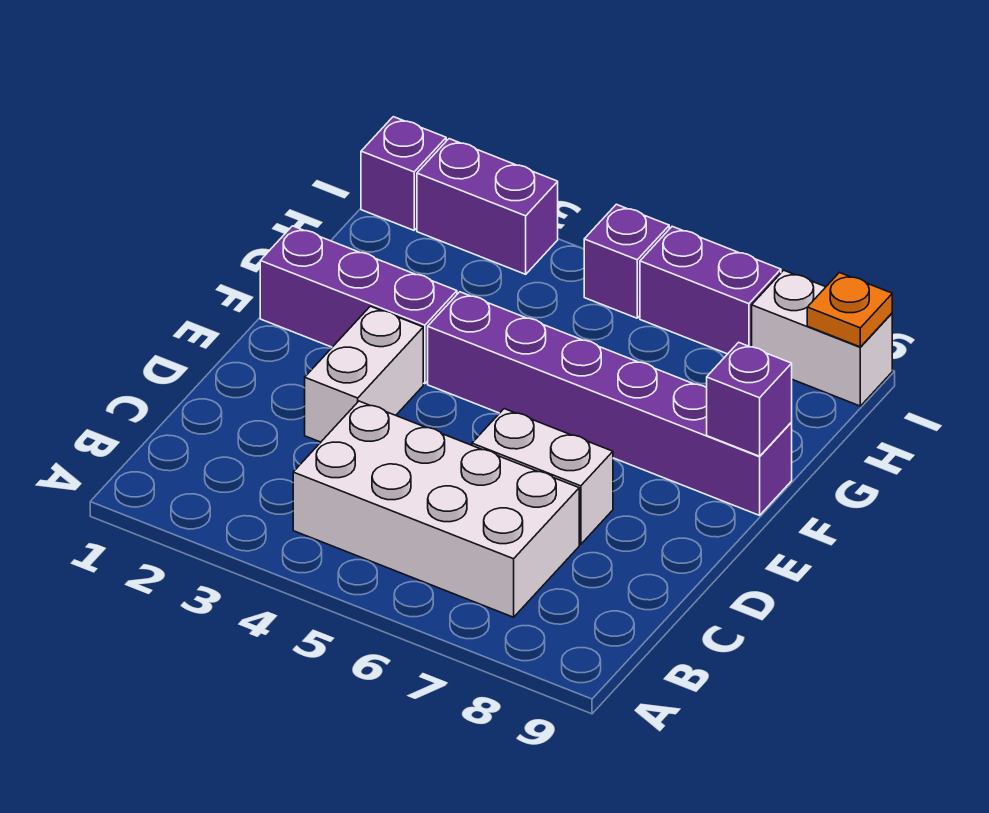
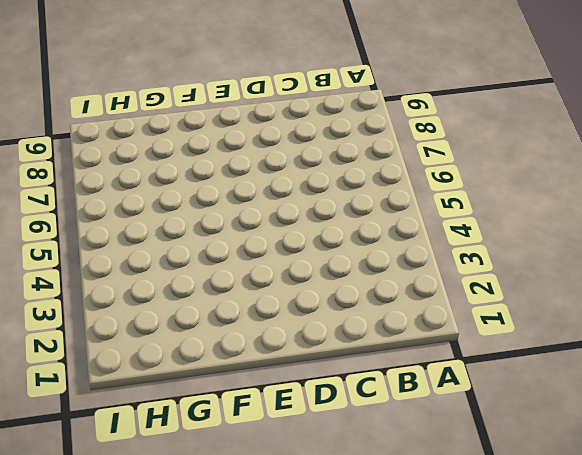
none -> white 2x4 brick [293,401,579,617]
none -> white 1x2 brick [305,306,423,442]
none -> white 1x2 brick [472,409,613,544]

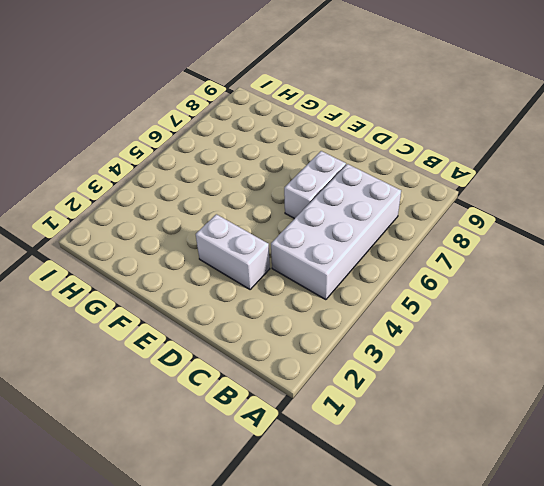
none -> purple 1x3 brick [260,226,457,384]
none -> purple 1x6 brick [428,292,792,515]
none -> purple 1x1 brick [361,117,446,230]

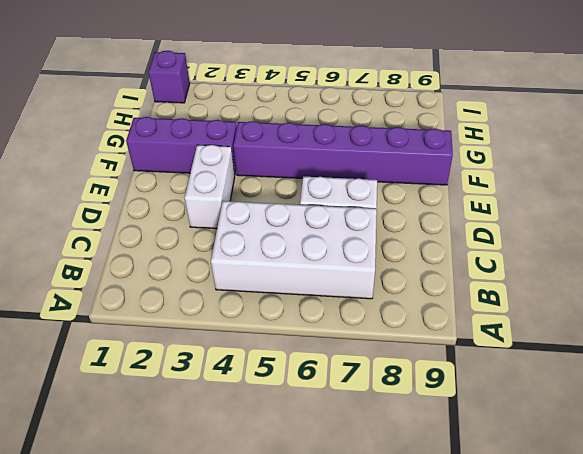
none -> purple 1x2 brick [417,139,558,274]
none -> purple 1x1 brick [584,204,669,318]
none -> purple 1x2 brick [640,226,781,354]

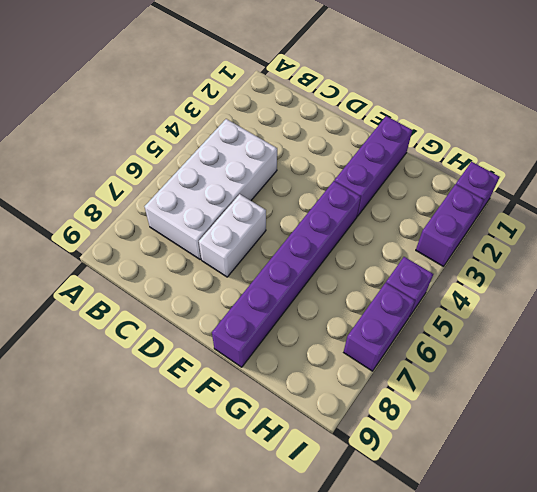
none -> white 1x2 brick [305,306,423,442]
none -> white 1x2 brick [752,270,892,406]
none -> purple 1x1 brick [707,342,792,456]

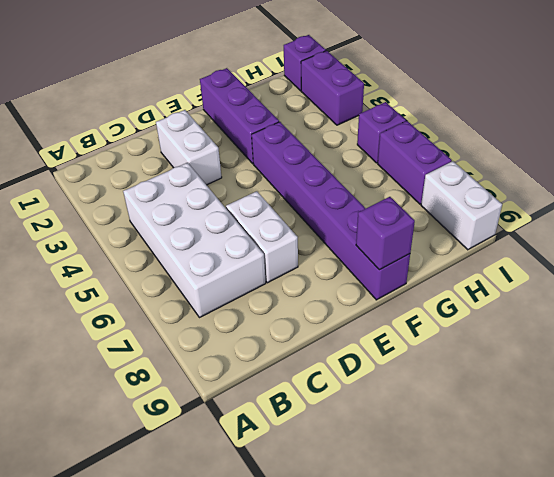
white 1x2 brick [156,110,222,185] -> white 1x2 brick turned to [305,306,423,442]
none -> orange 1x1 plate [807,273,892,347]

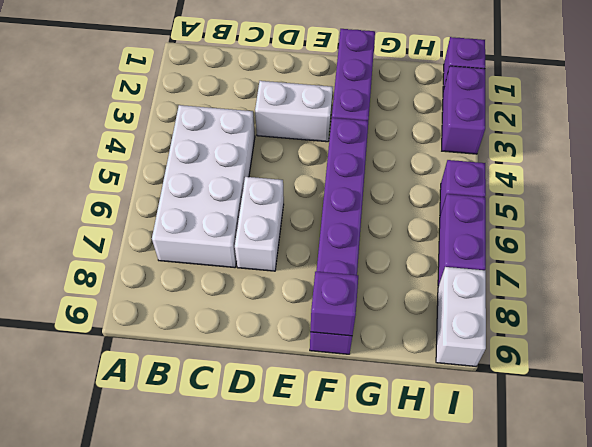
none -> orange 1x1 plate [807,273,892,347]

